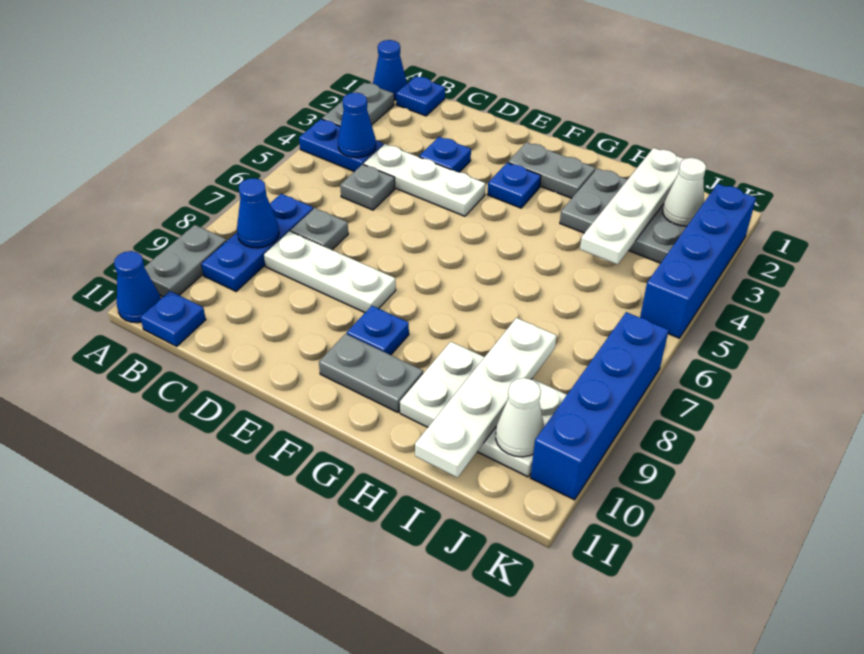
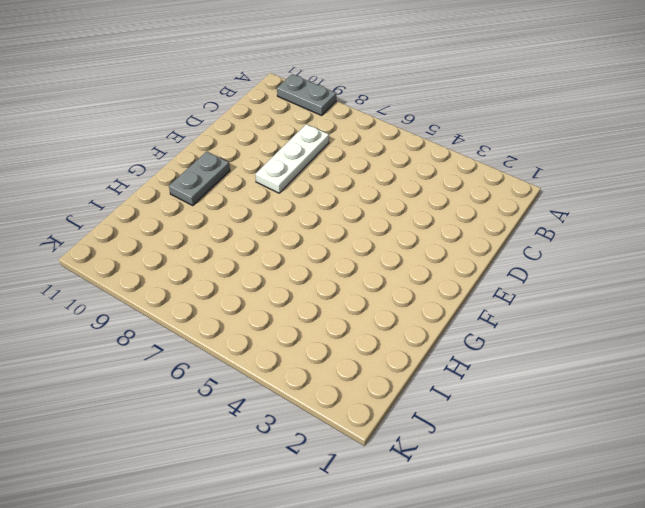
none -> blue 1x1 cone [373,40,407,100]
none -> grey 1x2 plate [322,83,394,126]
none -> blue 1x2 plate [299,119,383,172]

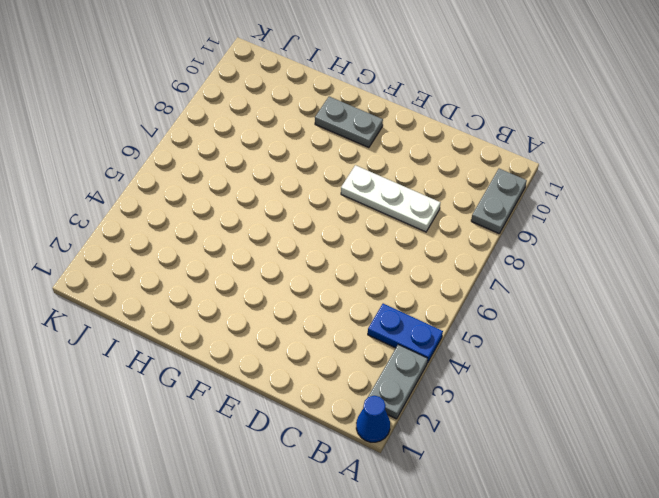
none -> blue 1x1 cone [114,251,161,323]
none -> blue 1x1 plate [396,76,445,116]
none -> blue 1x3 plate [201,194,313,291]

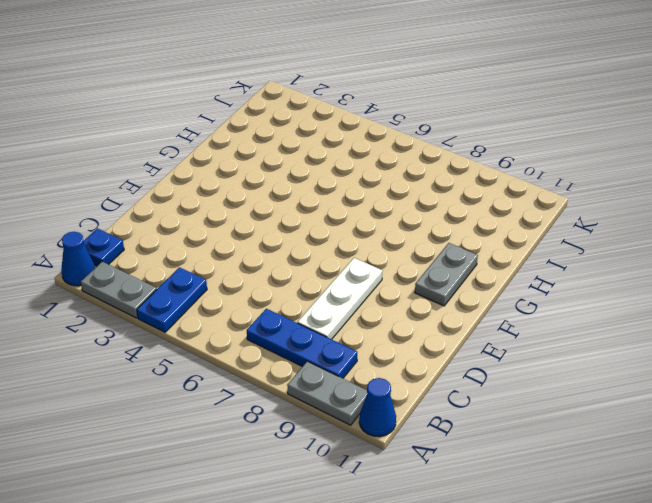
none -> blue 1x1 plate [140,291,206,346]
none -> white 1x3 plate [364,144,485,216]
none -> grey 1x1 plate [340,164,395,210]

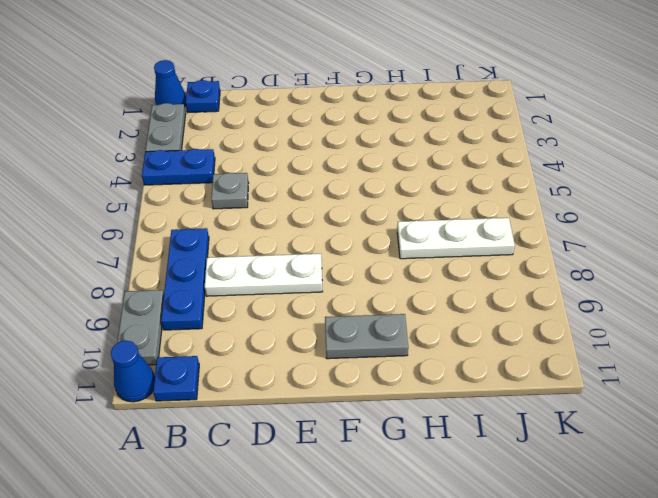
white 1x3 plate [397,218,515,259] -> white 1x3 plate moved to [364,144,485,216]
none -> grey 1x1 plate [291,208,348,250]
none -> blue 1x1 plate [419,137,471,172]
none -> grey 1x2 plate [508,142,595,198]

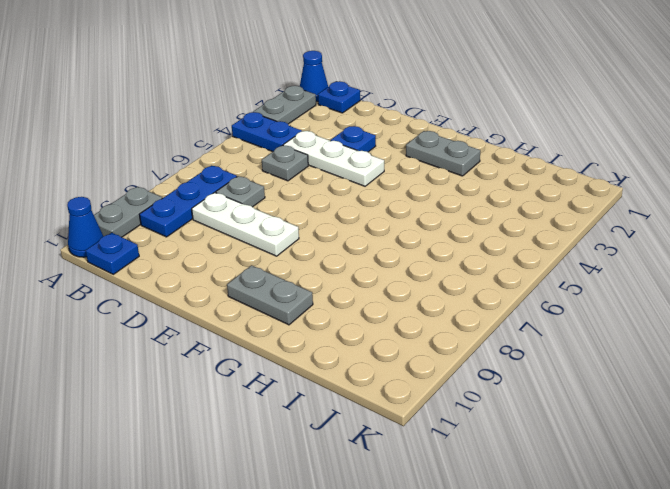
none -> blue 1x1 plate [488,163,541,208]
none -> blue 1x1 plate [347,306,409,355]
none -> grey 2x3 plate [560,168,687,263]

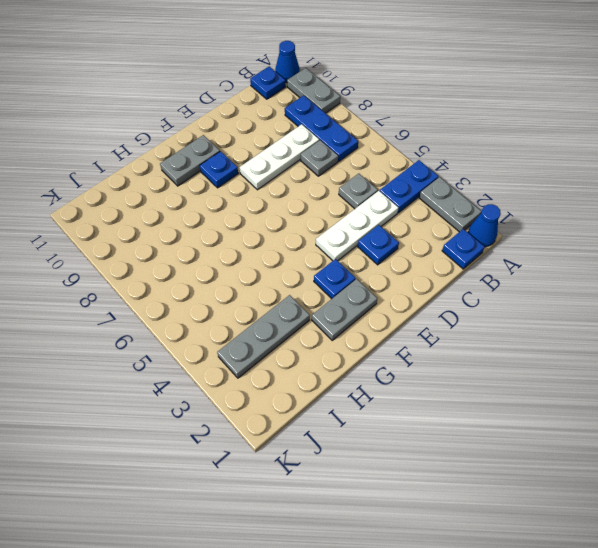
grey 1x3 plate [217,295,310,378] -> grey 2x3 plate [560,168,687,263]
none -> white 2x3 plate [400,342,567,477]
none -> blue 1x4 brick [640,184,756,338]
none -> blue 1x4 brick [531,312,669,500]

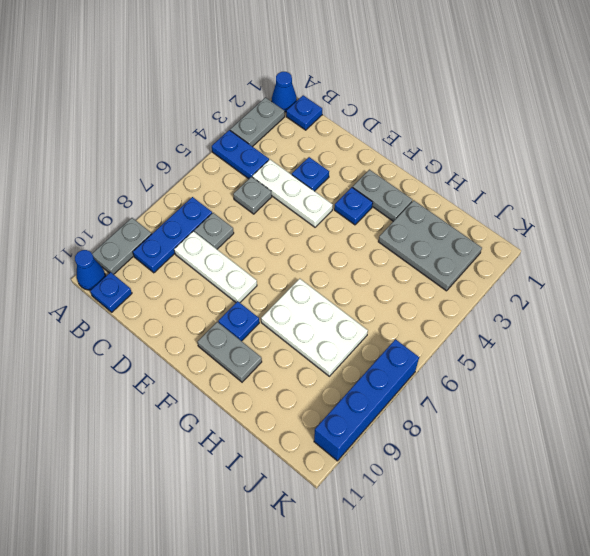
white 2x3 plate [261,279,368,376] -> white 2x3 plate moved to [400,342,567,477]
none -> blue 1x4 brick [640,184,756,338]
none -> blue 1x1 cone [338,93,376,158]
none -> blue 1x1 cone [237,178,279,248]

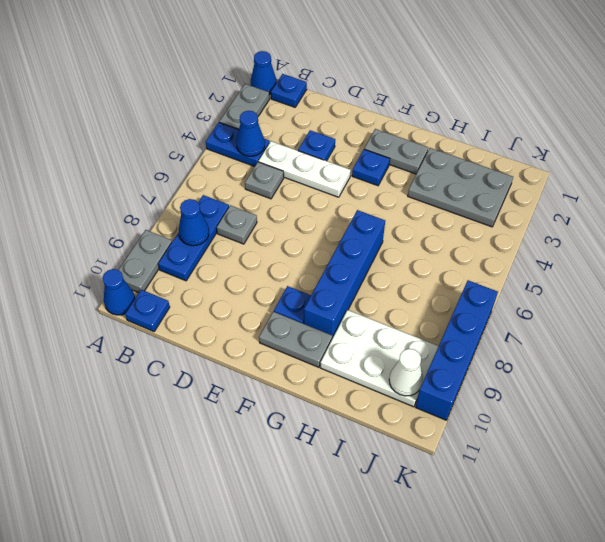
blue 1x4 brick [304,210,385,338] -> blue 1x4 brick moved to [640,184,756,338]
none -> white 1x3 plate [264,231,396,313]
none -> white 1x4 plate [580,148,684,264]
none -> white 1x4 plate [415,318,557,478]

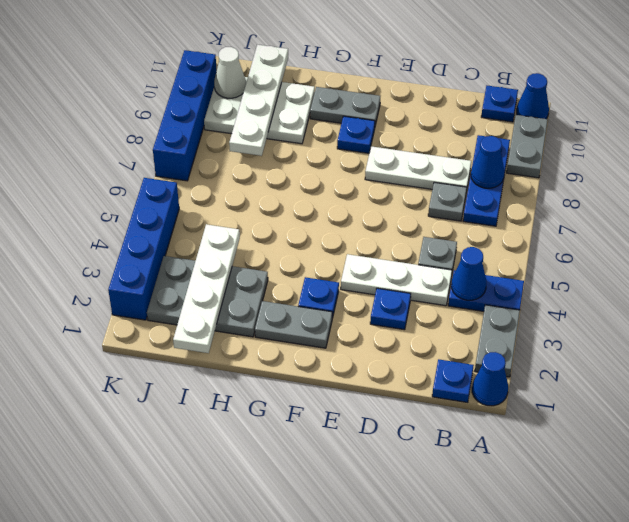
none -> white 1x1 cone [663,158,706,226]

